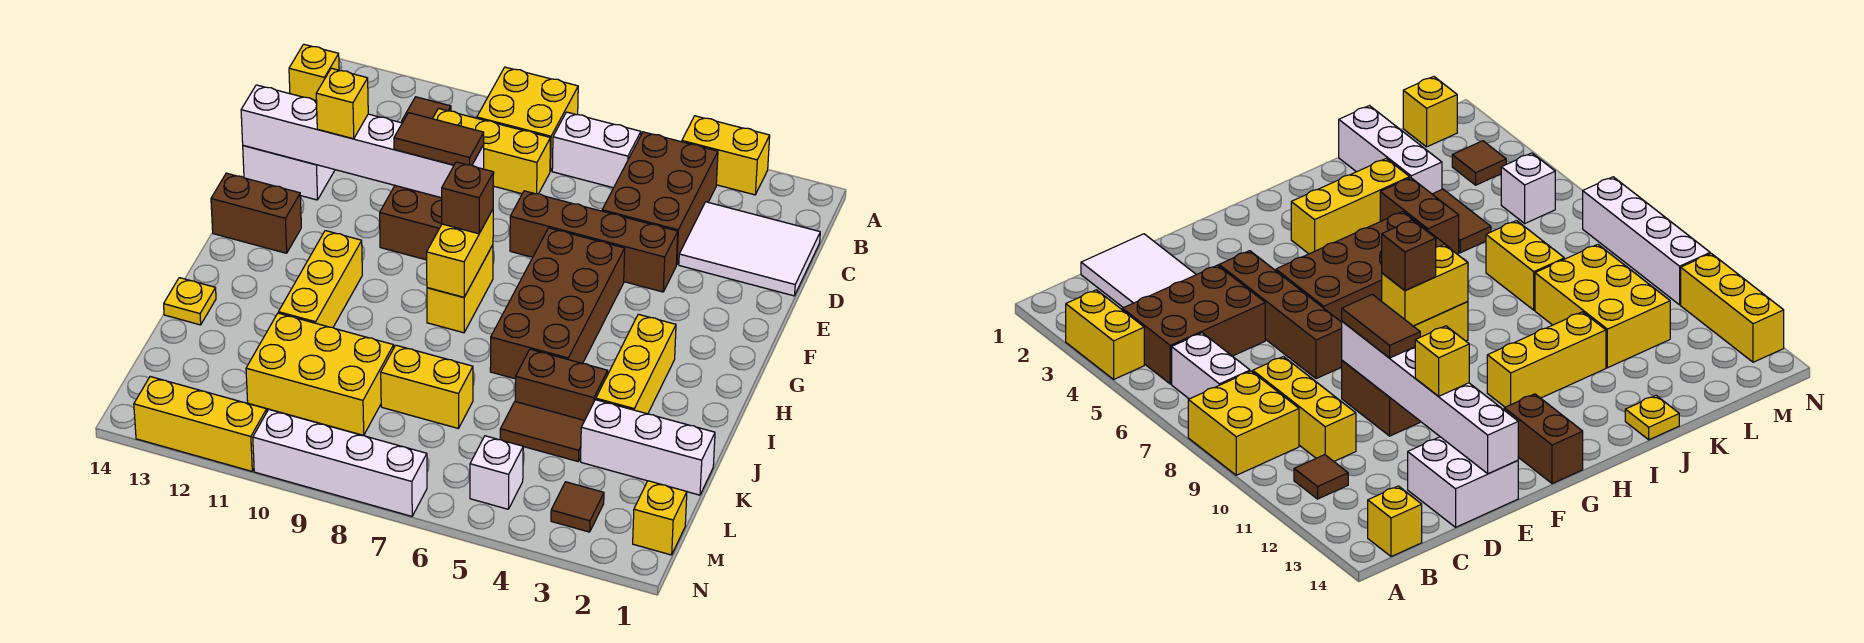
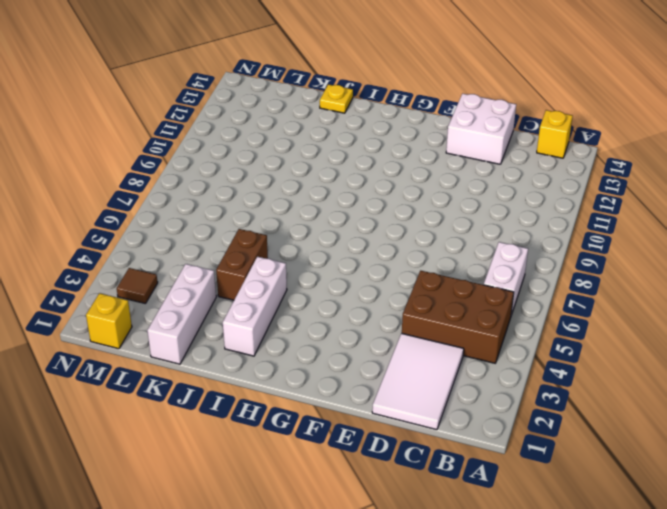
white 1x3 brick [223,257,287,356] -> yellow 1x3 brick [596,314,676,414]
none -> yellow 1x2 brick [682,116,770,195]
none -> yellow 2x2 brick [477,67,578,171]
none -> brown 1x1 tile [402,97,451,123]
none -> yellow 1x3 brick [433,109,550,194]

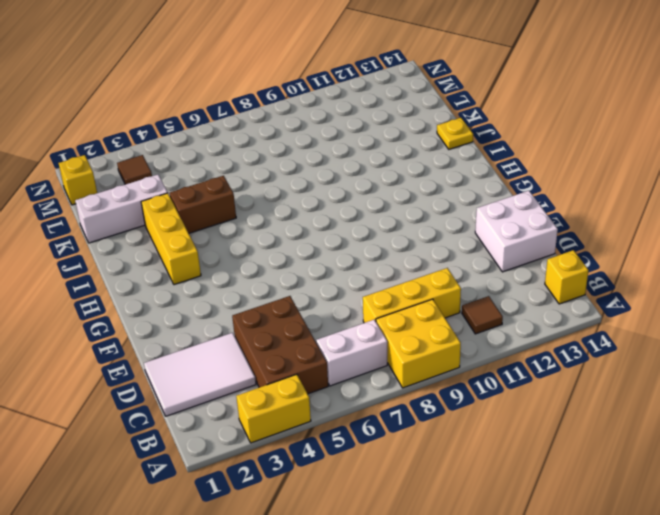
none -> brown 1x4 brick [510,191,678,292]
none -> brown 2x2 brick [380,186,442,260]
none -> brown 2x4 brick [490,228,625,379]
none -> yellow 1x2 brick [427,245,493,333]

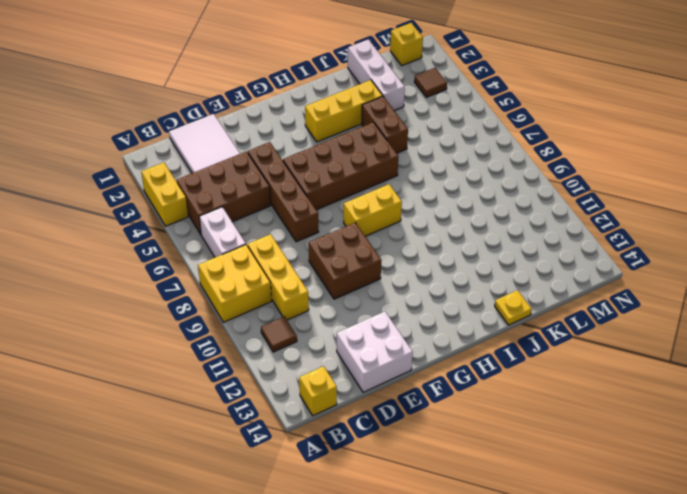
none -> brown 1x2 brick [211,173,301,253]
none -> yellow 1x3 brick [278,231,362,327]
none -> brown 1x2 tile [500,402,585,462]
none -> yellow 1x2 brick [381,345,473,428]

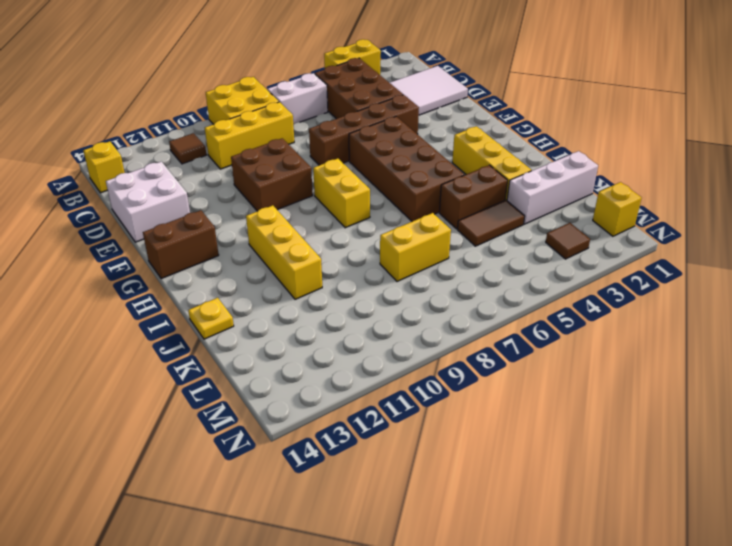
none -> yellow 2x3 brick [246,313,394,435]
none -> white 1x1 brick [470,436,523,509]
none -> white 1x4 brick [253,410,427,516]
none -> yellow 1x3 brick [134,377,267,471]

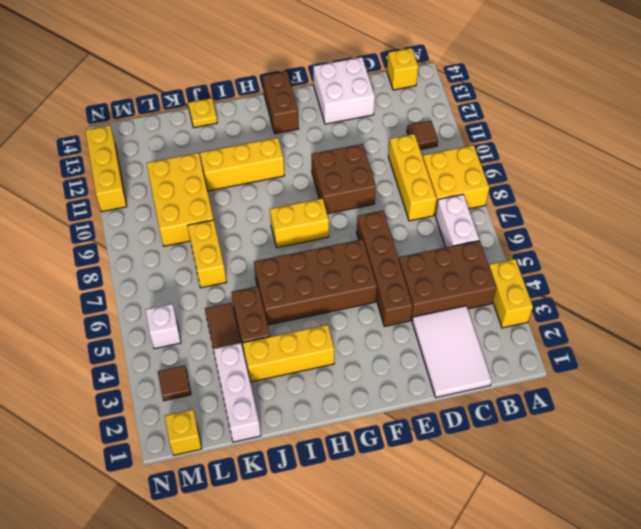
none -> white 1x4 brick [253,410,427,516]
none -> white 1x6 brick [241,85,484,198]
none -> yellow 1x2 brick [427,209,493,297]
none -> brown 1x2 tile [394,113,484,165]

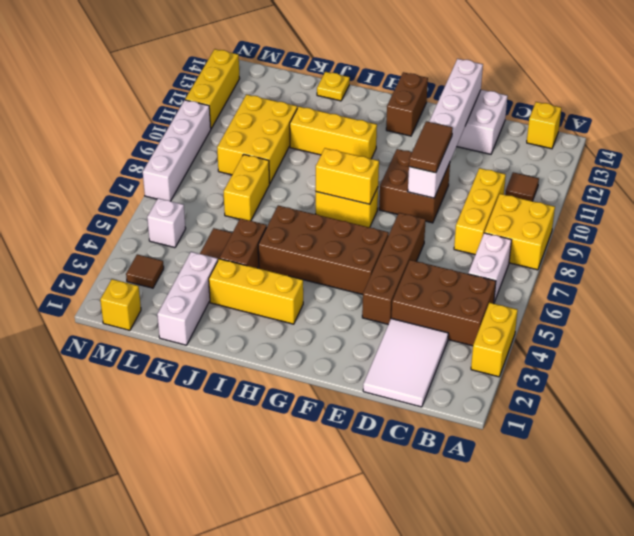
none -> yellow 1x1 brick [316,68,368,139]
none -> brown 1x1 brick [442,162,494,234]

